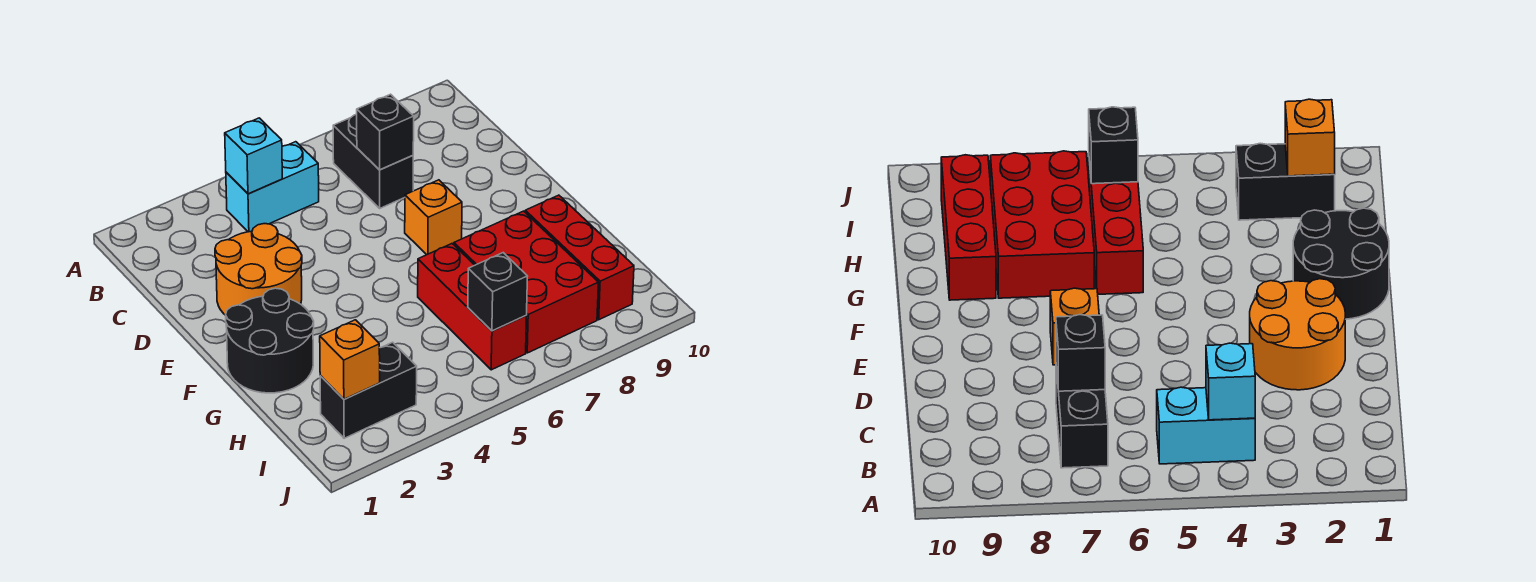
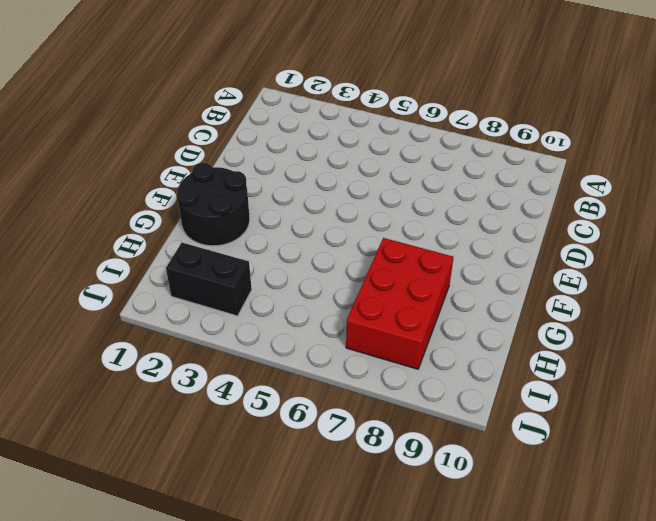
none -> cyan 1x2 brick [226,142,319,232]
none -> black 1x2 brick [333,115,413,208]
none -> orange 2x2 round brick [215,224,302,315]

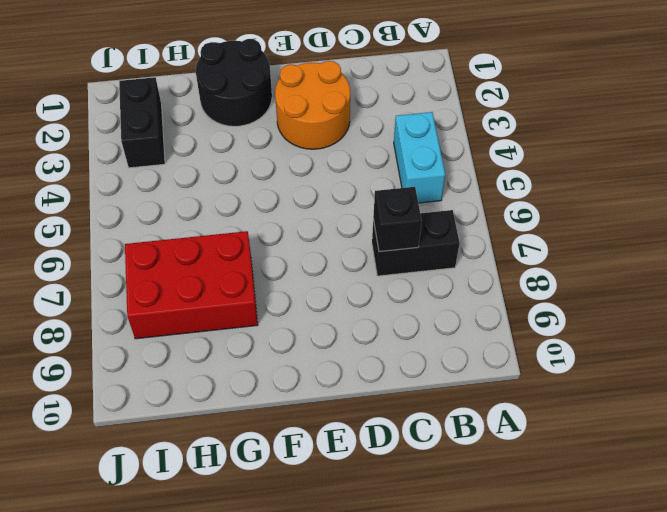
none -> orange 1x1 brick [405,180,462,255]
none -> red 1x3 brick [418,244,527,370]
none -> red 1x3 brick [525,195,634,320]

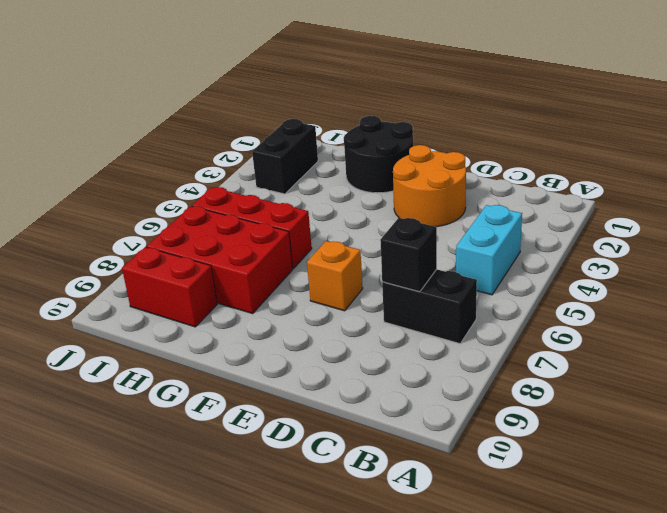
red 1x2 brick [122,247,217,327] -> red 1x3 brick [525,195,634,320]
none -> cyan 1x1 brick [225,118,282,194]
none -> orange 1x1 brick [320,320,380,399]
none -> black 1x1 brick [468,253,528,331]

